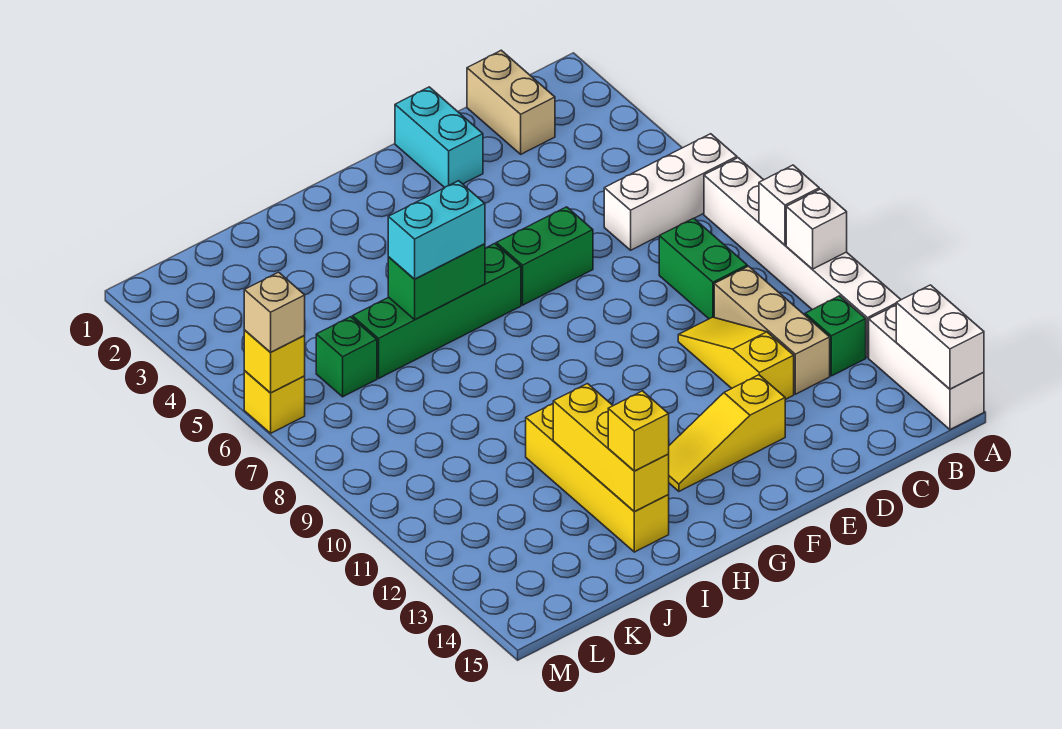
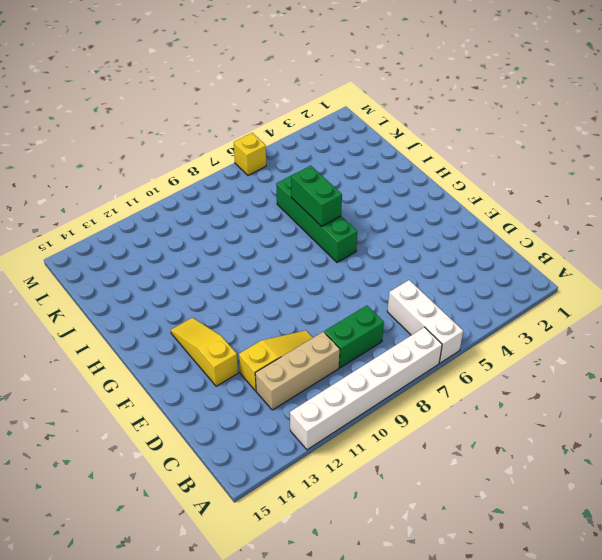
none -> white 1x3 brick [869,305,984,429]
none -> green 1x1 brick [805,296,866,376]
none -> tan 1x2 brick [467,50,555,154]

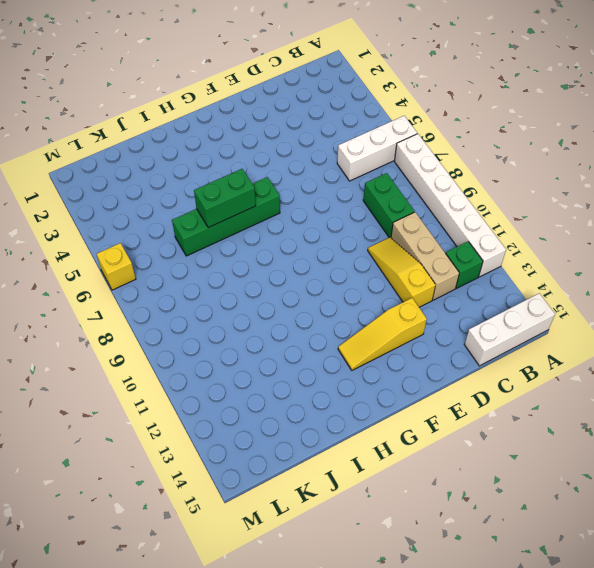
white 1x3 brick [464,293,555,366] -> white 1x3 brick turned to [869,305,984,429]
none -> tan 1x2 brick [467,50,555,154]
none -> cyan 1x2 brick [395,87,483,188]
none -> green 1x2 brick [496,207,593,305]

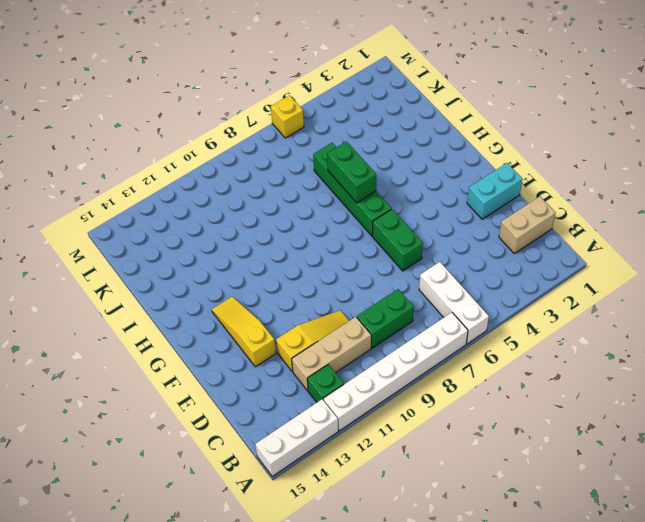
none -> yellow 1x4 brick [526,404,669,552]
none -> green 1x1 brick [316,317,377,397]
none -> white 1x1 brick [759,165,819,245]

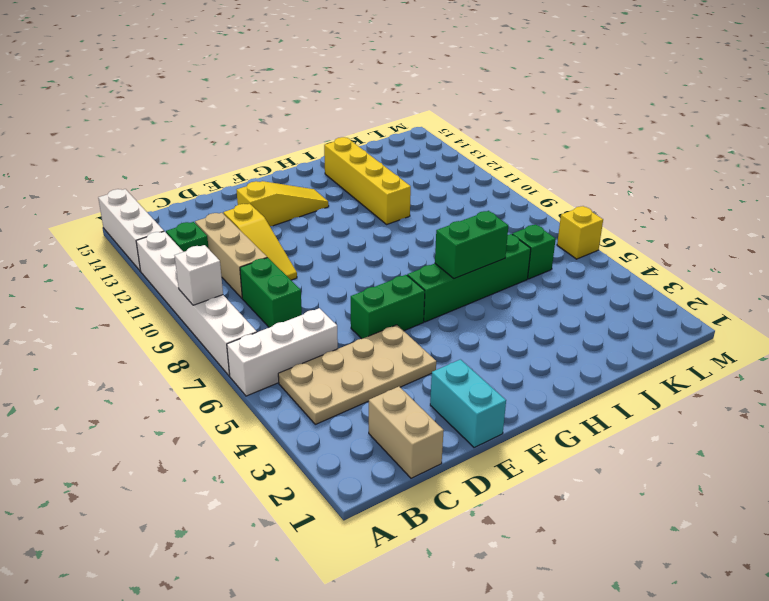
tan 2x4 plate [278,325,436,424] -> none
none -> white 1x1 brick [786,189,847,269]
none -> white 1x2 brick [896,285,984,389]
none -> yellow 1x3 brick [553,384,669,511]

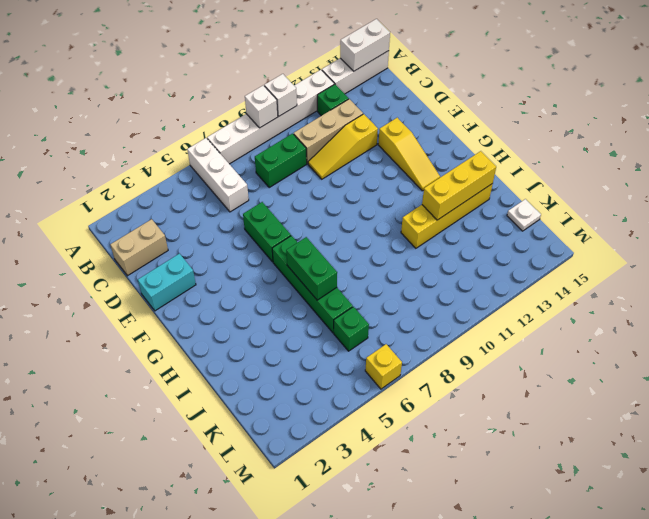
white 1x1 plate [507,199,541,231] -> none
none -> yellow 1x1 brick [244,330,305,393]
none -> cyan 1x2 brick [388,181,485,279]
none -> yellow 1x1 brick [608,391,669,471]

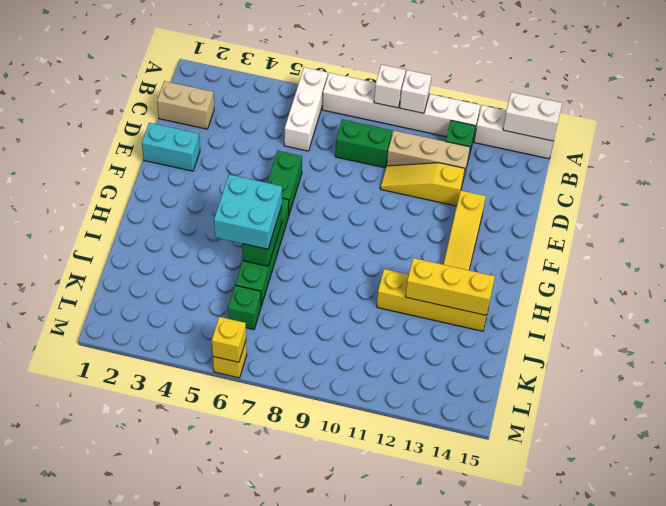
cyan 2x2 brick [214,175,282,249] -> cyan 1x2 brick [388,181,485,279]
none -> yellow 1x1 brick [608,391,669,471]
none -> tan 1x1 brick [244,272,305,352]

